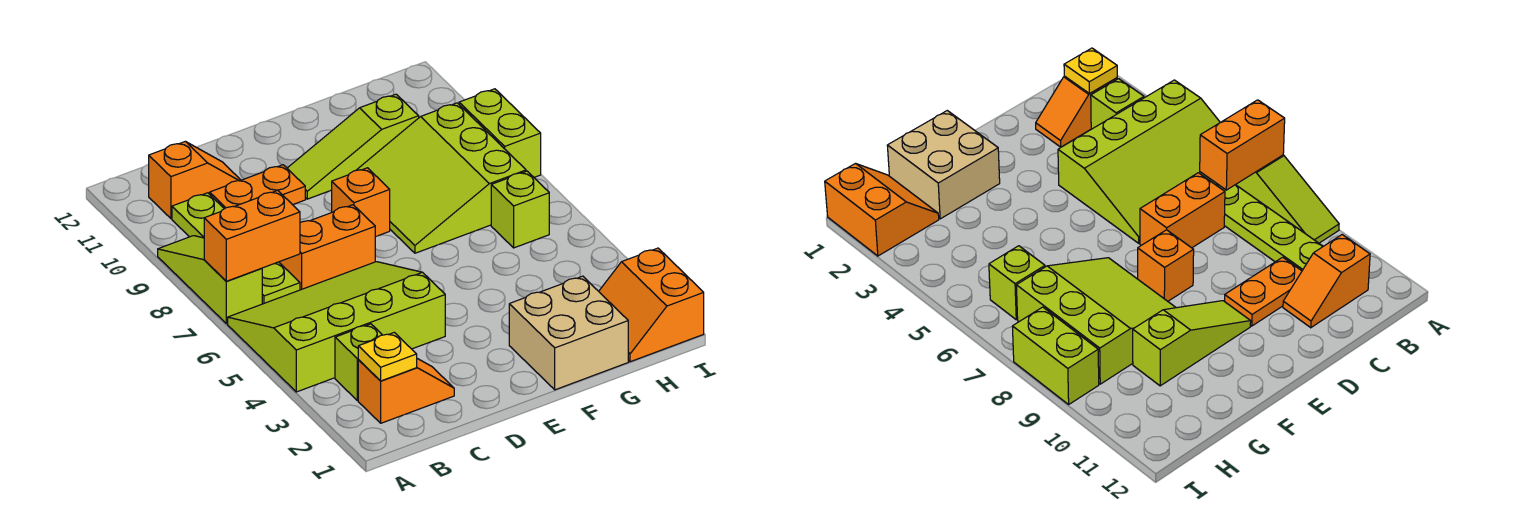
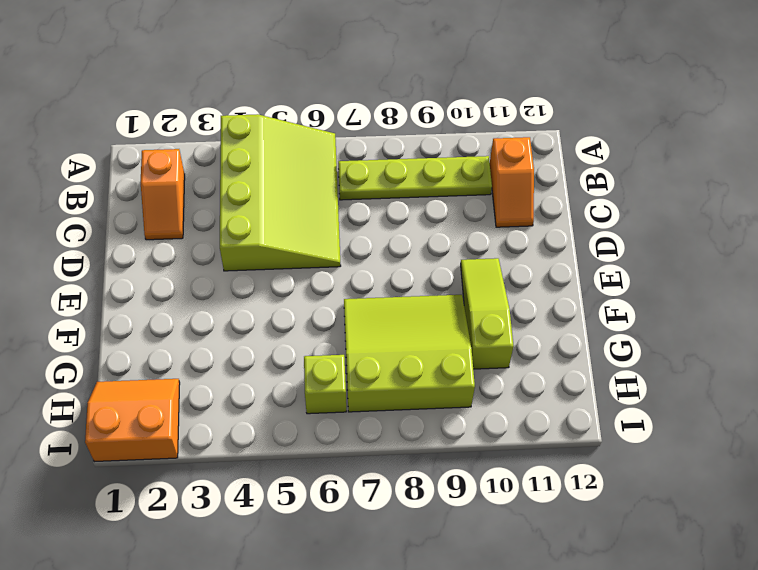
none -> lime 1x3 slope [158,236,262,324]
none -> lime 1x1 brick [335,324,382,401]
none -> orange 1x2 brick [280,205,375,290]

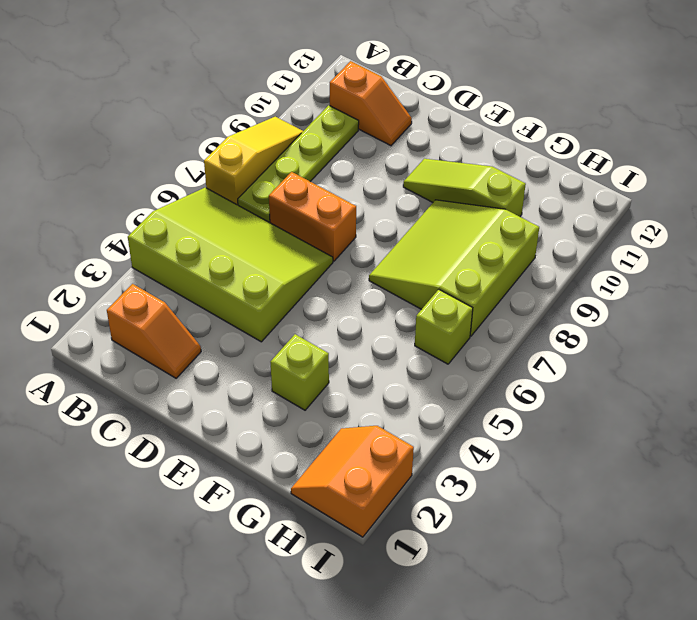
yellow 1x3 slope [204,117,303,205] -> lime 1x3 slope [158,236,262,324]
lime 1x1 brick [271,334,329,410] -> lime 1x1 brick moved to [335,324,382,401]
none -> orange 1x2 plate [210,165,305,209]
none -> orange 1x1 brick [332,168,390,237]
none -> tan 2x2 brick [509,276,628,390]

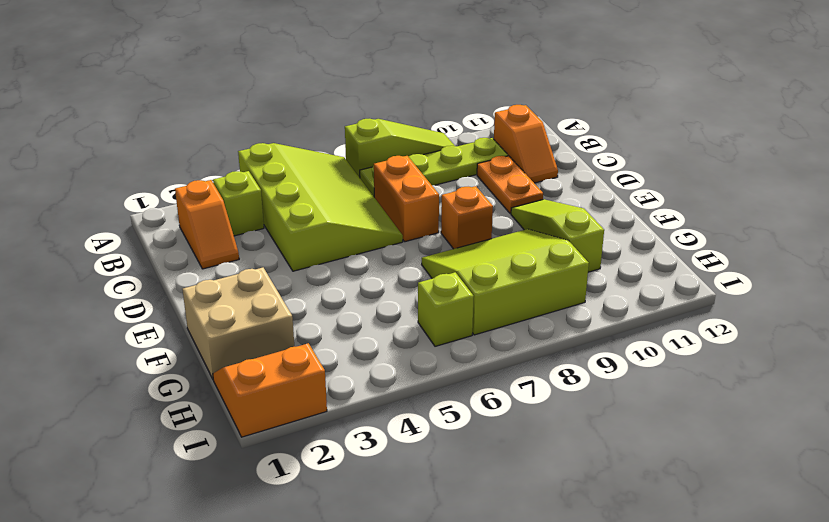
none -> lime 1x2 brick [459,89,541,177]
none -> orange 1x2 brick [204,190,300,281]
none -> yellow 1x1 plate [358,333,417,381]

